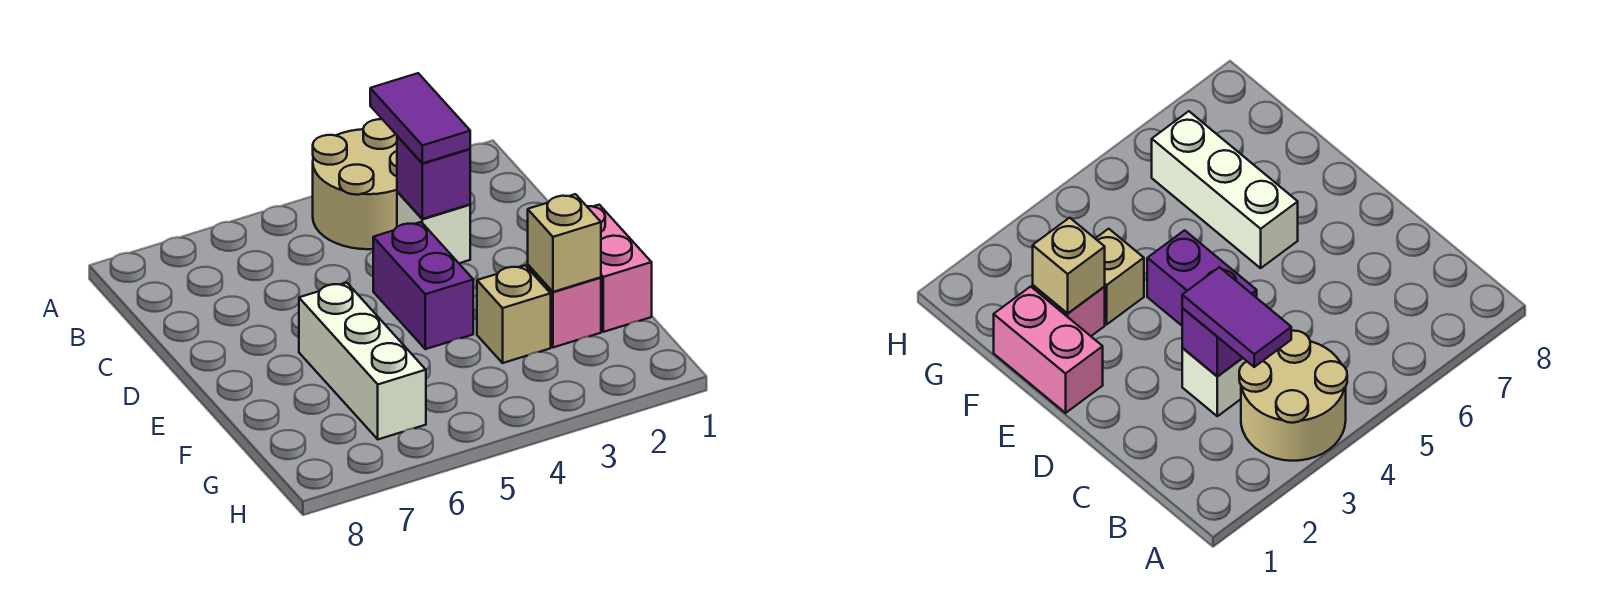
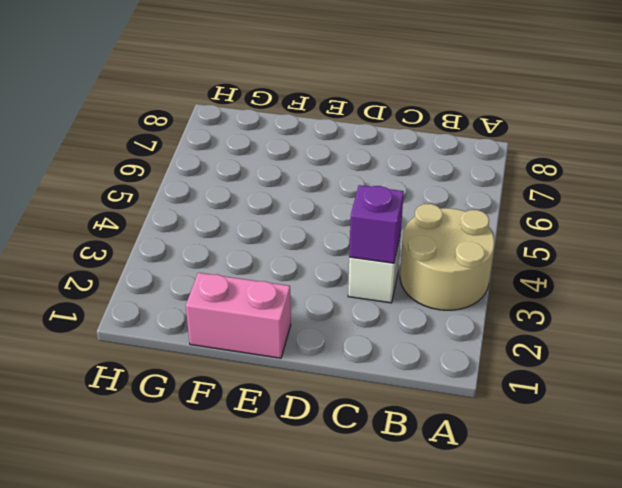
none -> purple 1x2 brick [373,222,473,349]
none -> white 1x3 brick [299,283,426,439]

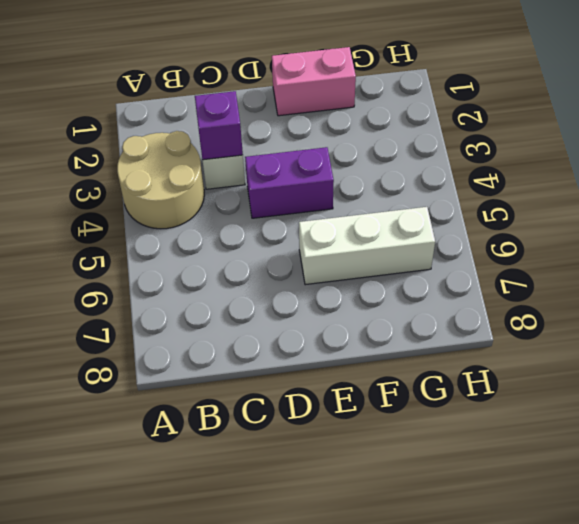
none -> pink 1x1 brick [528,265,601,347]
none -> tan 1x1 brick [477,265,551,363]

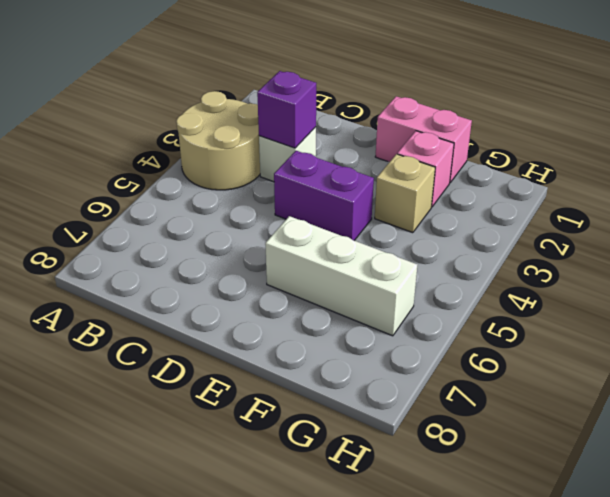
none -> tan 1x1 brick [528,194,601,292]
none -> purple 1x2 tile [370,73,470,163]

